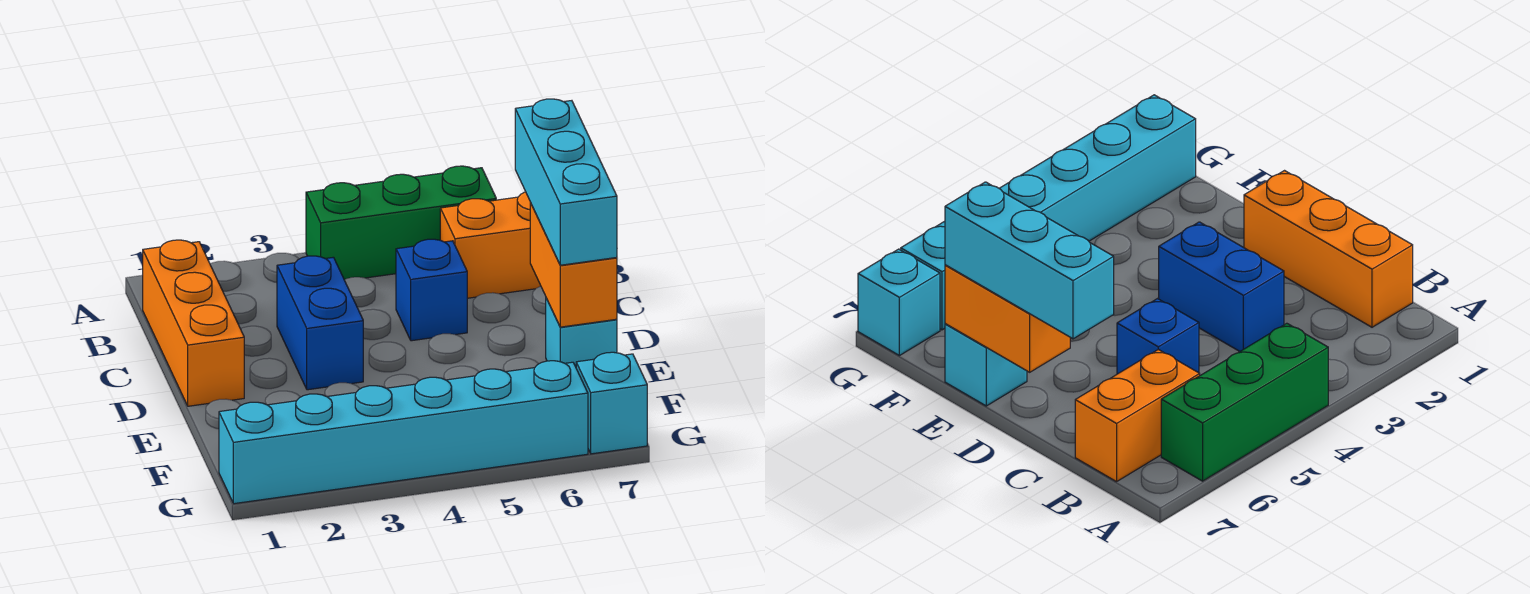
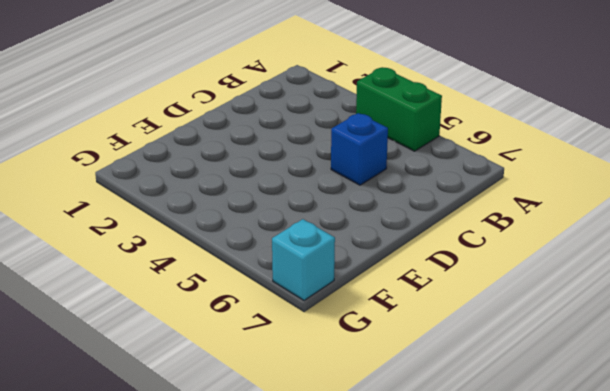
green 1x2 brick [356,67,442,151] -> green 1x3 brick [306,166,496,280]
none -> orange 1x3 brick [143,240,244,406]
none -> orange 1x2 brick [440,192,541,298]

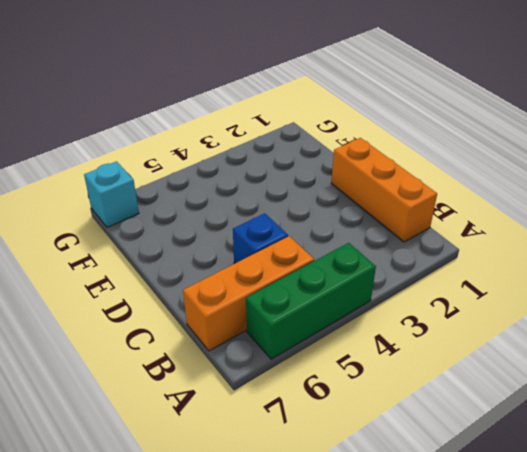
orange 1x3 brick [183,236,314,351] -> orange 1x2 brick [440,192,541,298]
none -> blue 1x2 brick [277,256,363,390]
none -> cyan 1x1 brick [546,298,617,367]

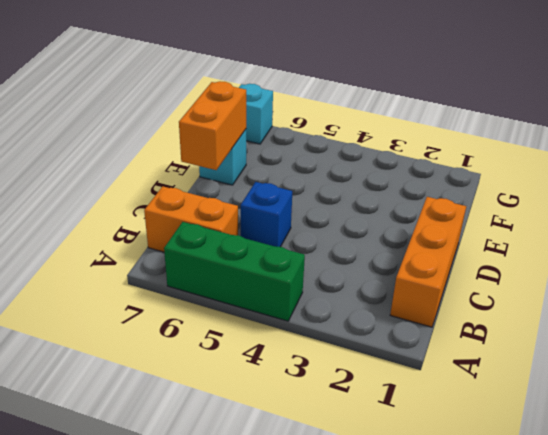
none -> blue 1x2 brick [277,256,363,390]
none -> cyan 1x6 brick [219,361,588,504]

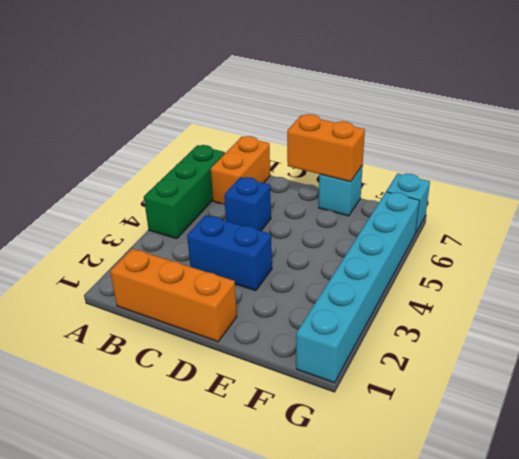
none -> cyan 1x3 brick [515,99,617,265]

